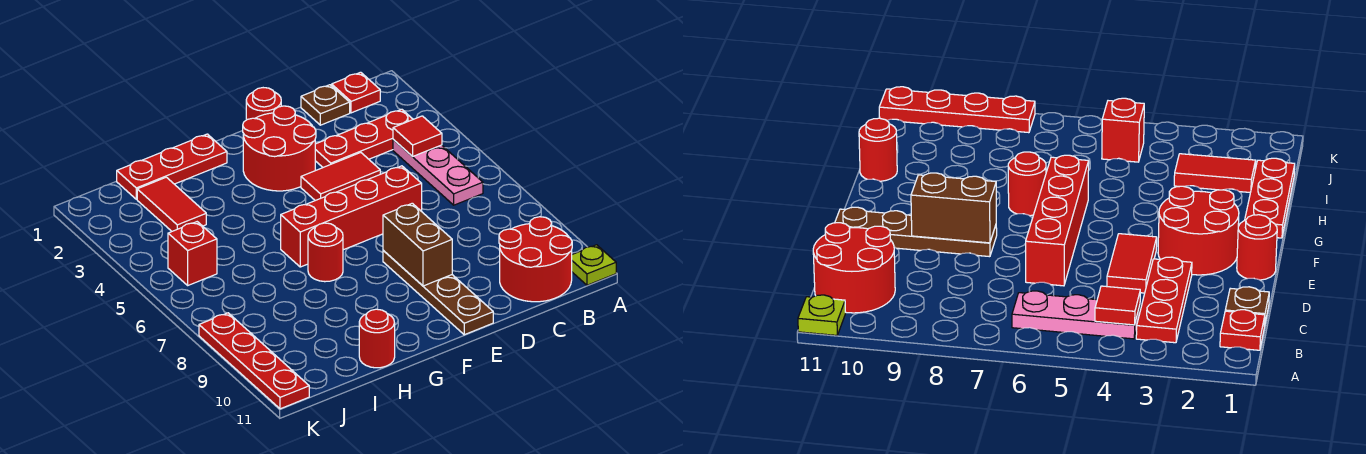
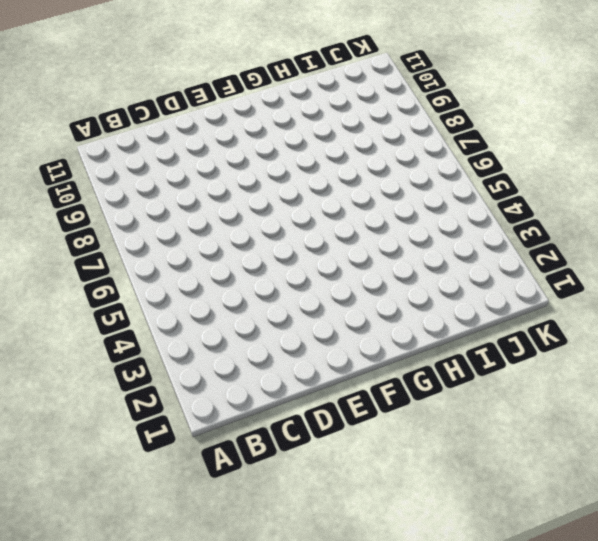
none -> lime 1x1 plate [572,245,616,285]
none -> red 1x1 plate [332,72,380,113]
none -> red 1x3 plate [315,109,413,167]

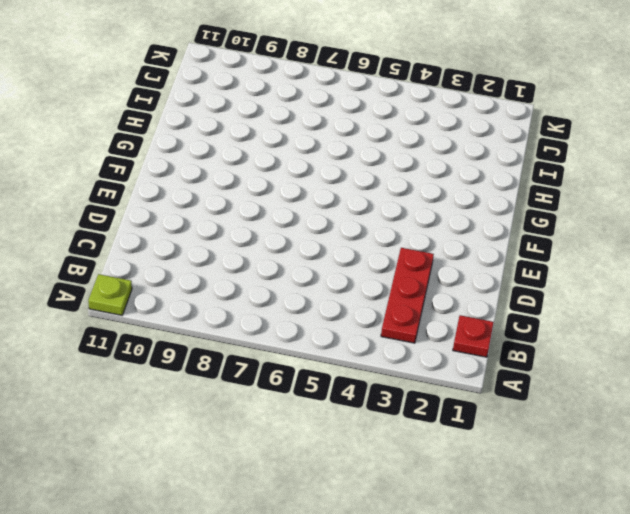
none -> pink 1x3 plate [393,140,483,205]
none -> red 2x2 round brick [499,217,572,302]
none -> brown 1x1 plate [301,85,350,125]

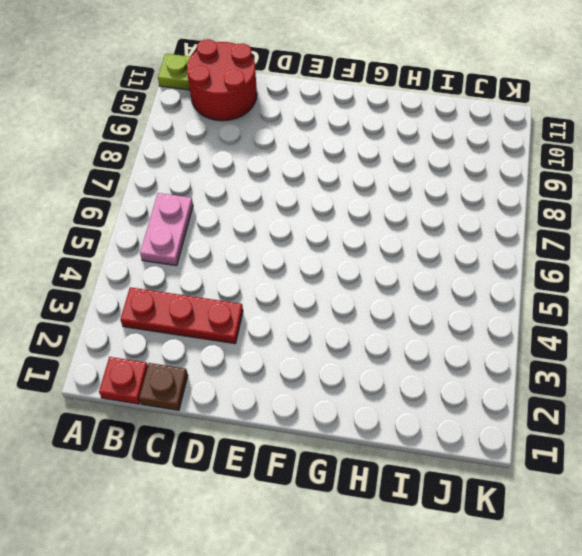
pink 1x2 plate [140,193,193,266] -> pink 1x3 plate [393,140,483,205]
none -> red 1x2 tile [301,153,380,201]
none -> red 1x4 brick [281,166,422,267]
none -> red 1x1 round brick [246,88,281,120]

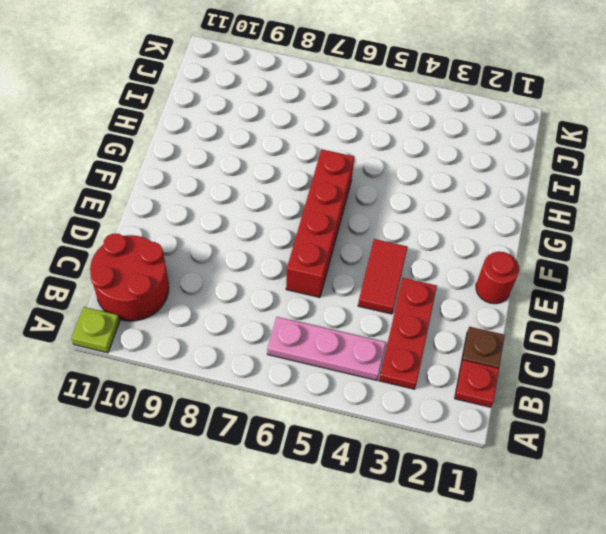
none -> red 2x2 round brick [243,106,316,191]
none -> brown 1x4 plate [383,251,493,335]
none -> red 1x3 plate [117,134,227,199]

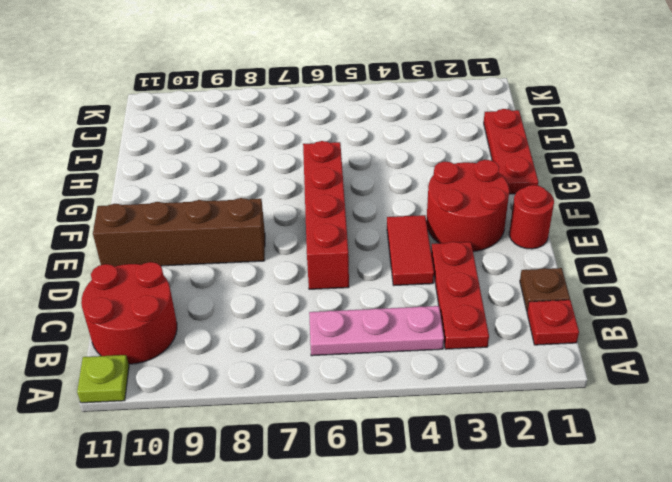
brown 1x4 brick [93,198,265,267] -> brown 1x4 plate [383,251,493,335]
none -> red 1x1 round brick [308,223,343,282]
none -> red 1x1 round brick [359,309,395,368]
none -> red 1x2 tile [137,177,206,231]

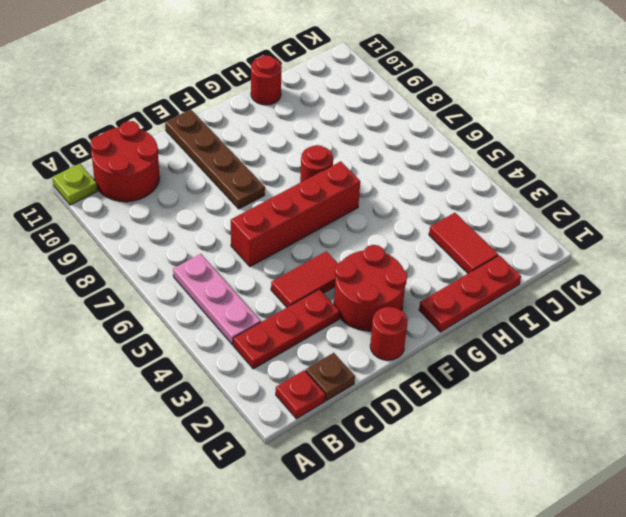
none -> red 1x1 brick [168,222,217,285]
none -> red 1x4 plate [199,313,309,409]
none -> red 1x1 tile [393,116,442,157]

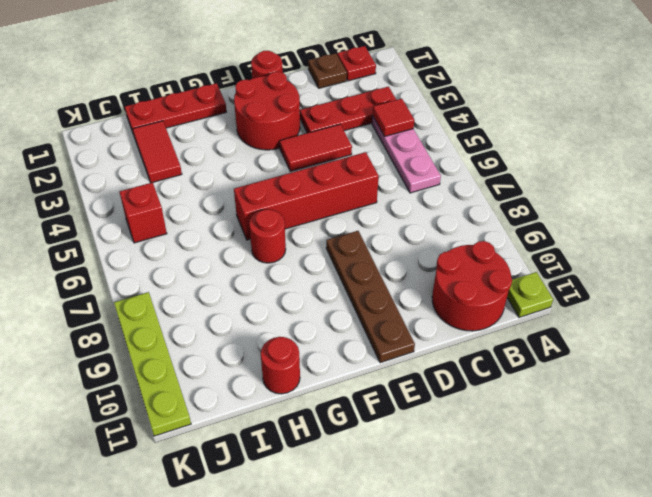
lime 1x4 plate [114,292,191,436] -> red 1x4 plate [199,313,309,409]
none -> brown 1x2 brick [383,203,452,286]

